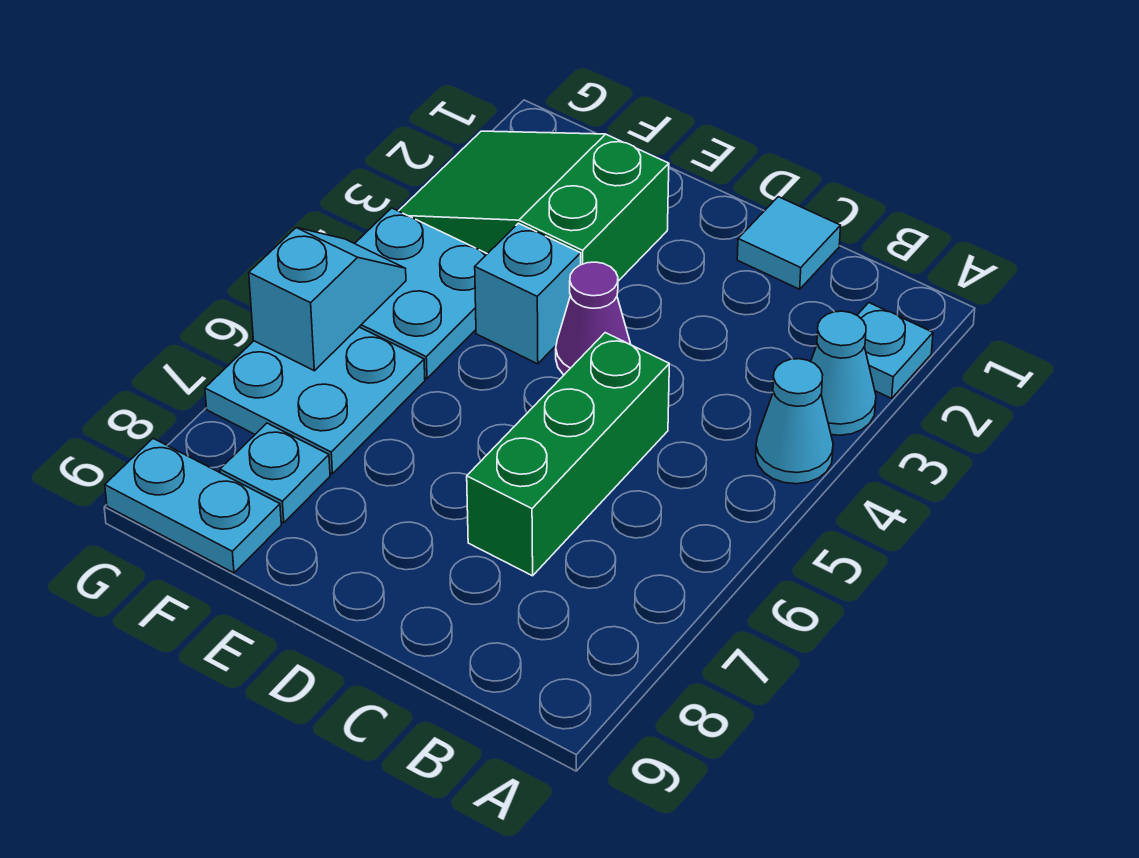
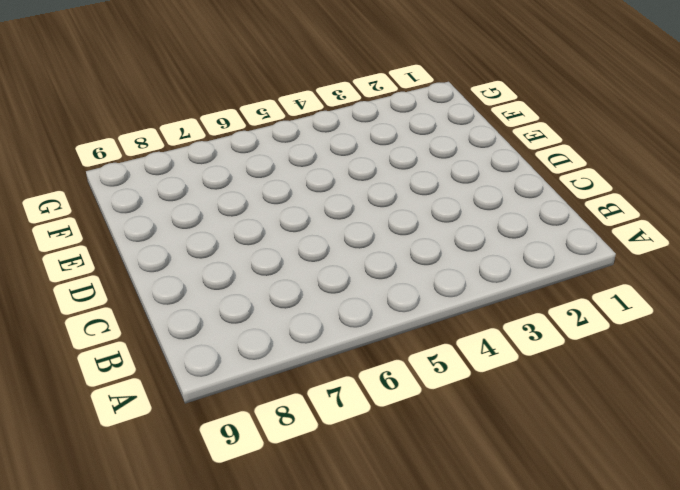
none -> cyan 1x1 plate [857,303,933,398]
none -> cyan 1x1 cone [811,311,876,435]
none -> cyan 1x1 cone [756,359,833,484]

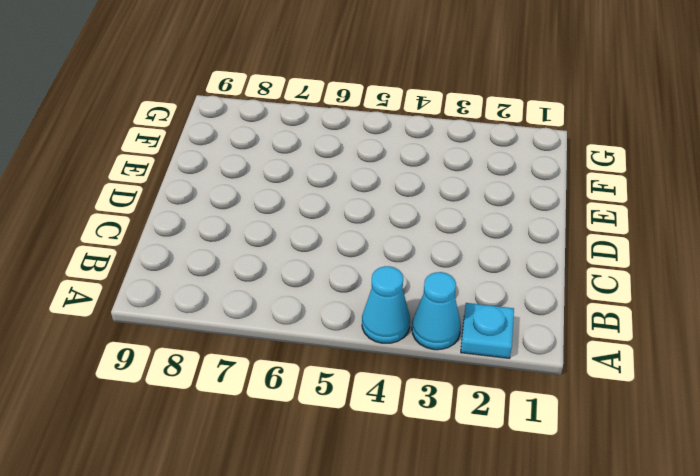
none -> cyan 1x1 tile [737,197,841,289]
none -> green 1x3 brick [467,333,669,576]
none -> purple 1x1 cone [556,262,631,375]

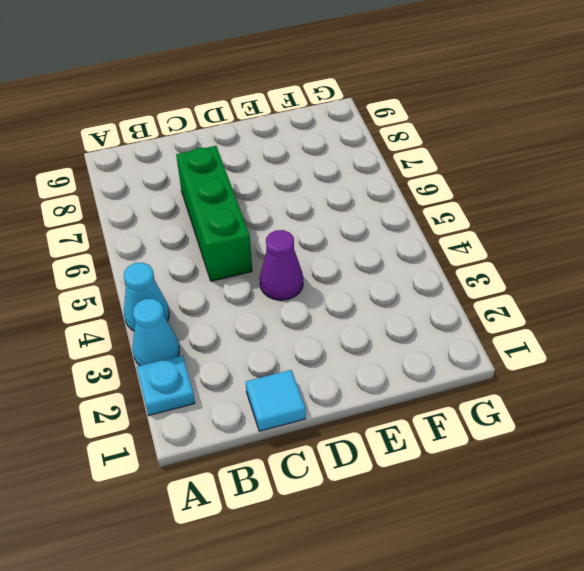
none -> green 2x3 slope [399,131,669,281]
none -> cyan 1x1 brick [475,223,581,364]
none -> cyan 2x2 plate [355,208,487,378]

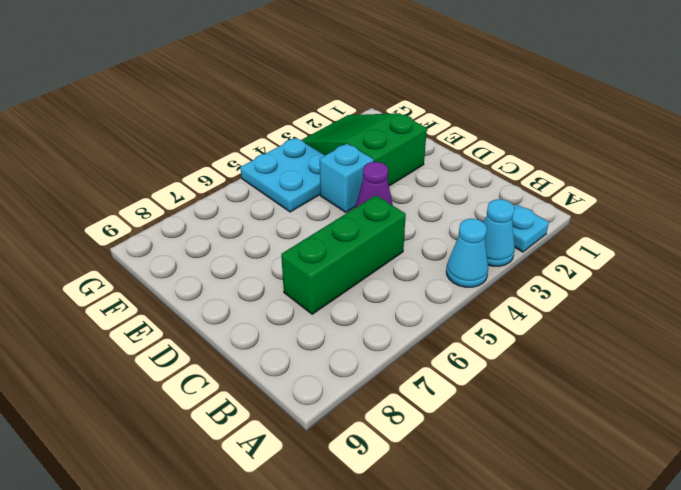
none -> cyan 1x1 tile [737,197,841,289]
none -> cyan 2x2 plate [205,327,425,474]
none -> cyan 1x1 plate [220,423,330,523]

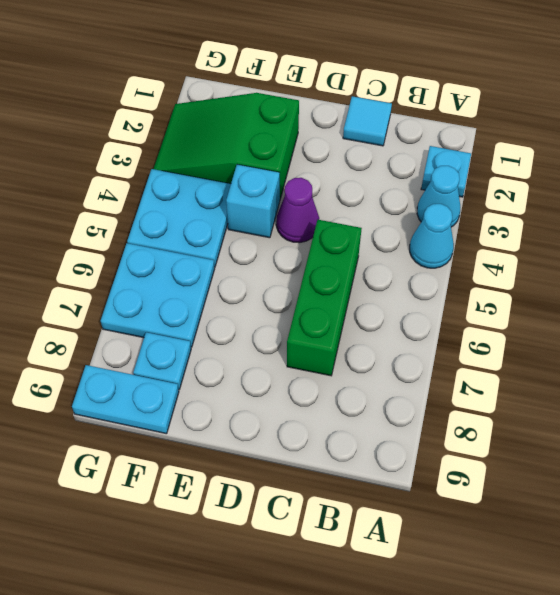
none -> cyan 1x2 slope [249,228,406,371]

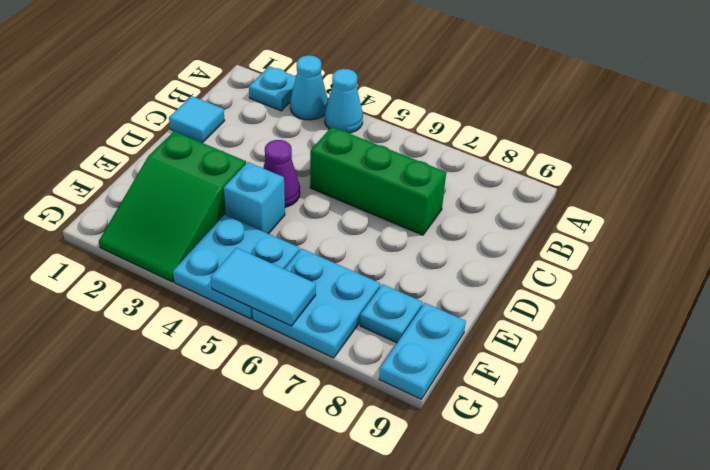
cyan 1x2 tile [211,248,316,326] -> cyan 1x2 slope [249,228,406,371]

